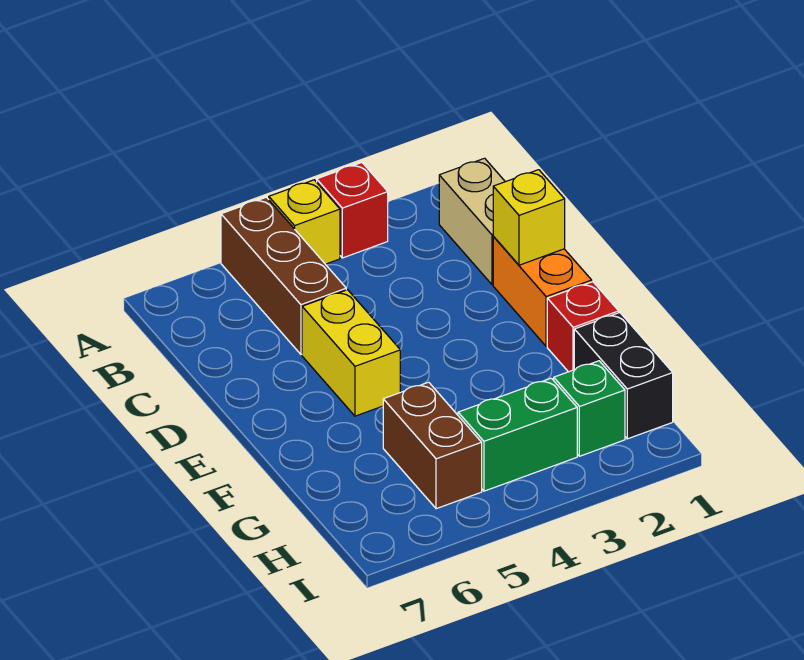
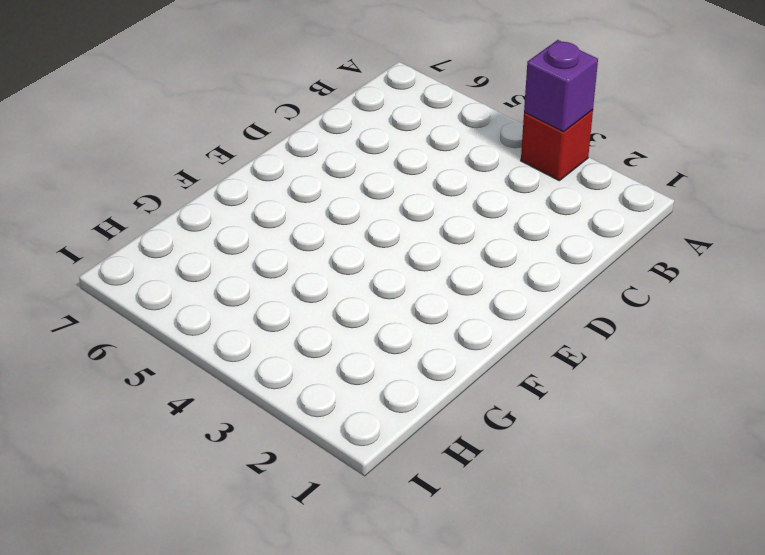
purple 1x1 brick [524,40,598,132] -> none
none -> yellow 1x1 brick [269,180,340,264]
none -> brown 1x3 brick [221,197,346,354]
none -> tan 1x2 brick [439,158,505,285]

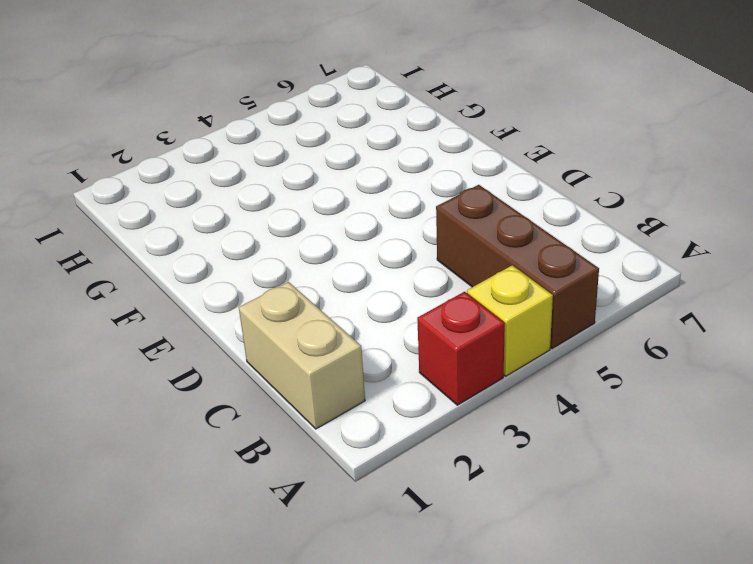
none -> orange 1x2 brick [493,237,592,346]
none -> yellow 1x2 brick [302,290,400,416]
none -> red 1x1 brick [547,282,619,372]

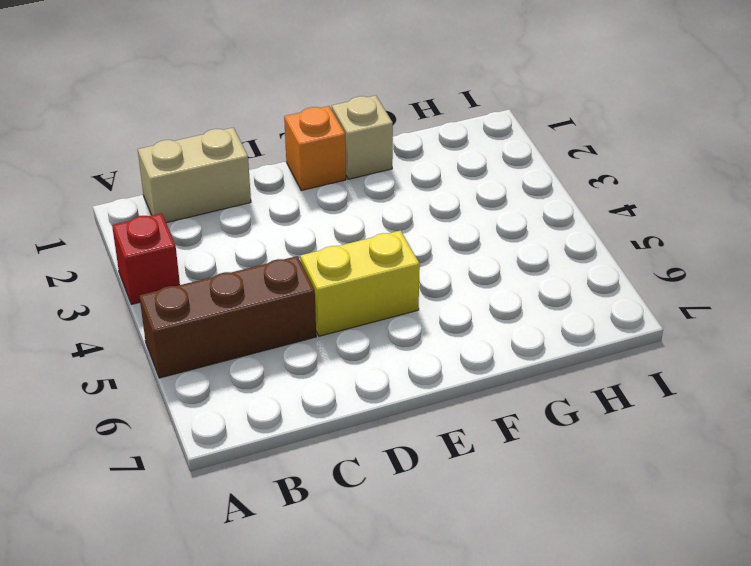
orange 1x1 brick [284,106,346,190] -> orange 1x2 brick [493,237,592,346]
tan 1x1 brick [332,95,393,179] -> red 1x1 brick [547,282,619,372]
none -> yellow 1x1 brick [269,180,340,264]
none -> black 1x2 brick [574,313,673,439]
none -> brown 1x2 brick [383,382,482,509]

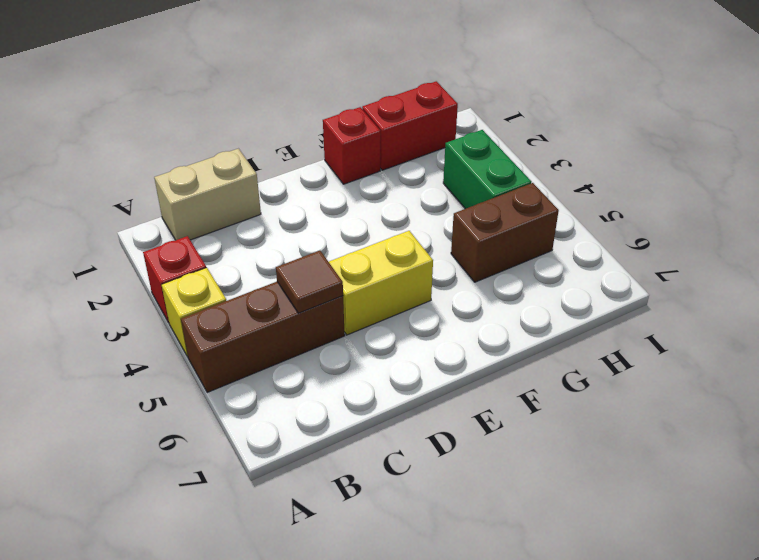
brown 1x1 tile [276,251,343,313] -> none
red 1x2 brick [362,81,458,170] -> black 1x2 brick [574,313,673,439]
none -> orange 1x2 brick [493,237,592,346]
none -> green 1x1 brick [554,361,625,456]
none -> yellow 1x1 brick [493,170,565,265]

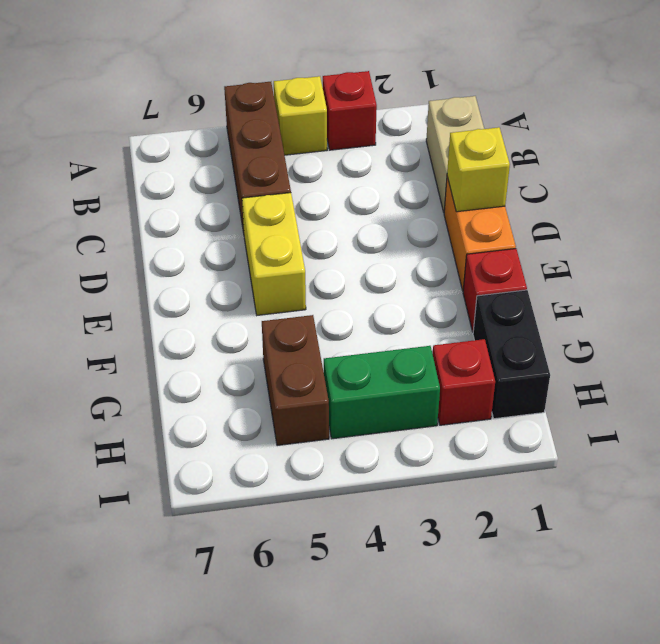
red 1x1 brick [433,339,495,425] -> green 1x1 brick [554,361,625,456]

